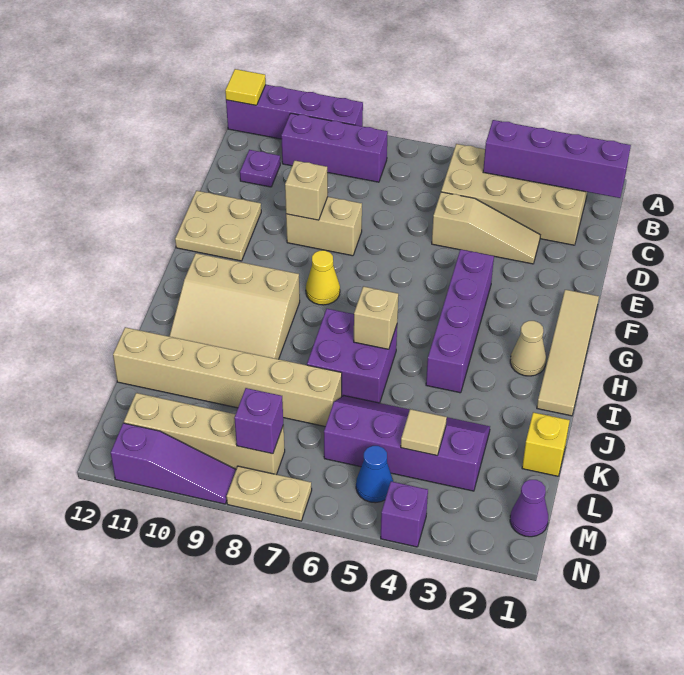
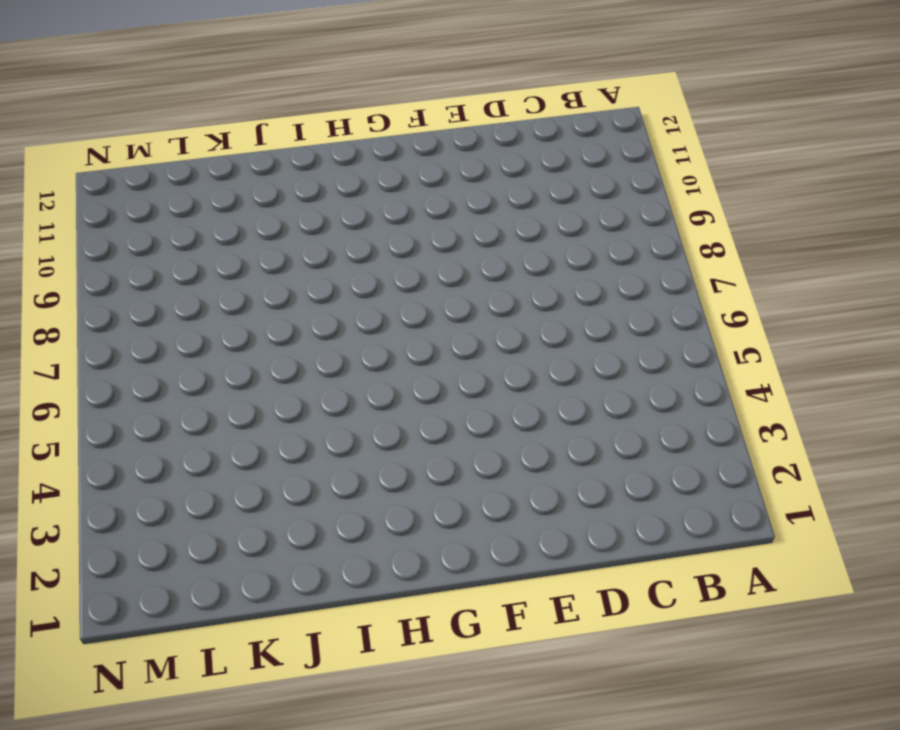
none -> purple 1x4 brick [226,85,363,139]
none -> tan 2x4 brick [441,144,587,245]
none -> purple 1x3 brick [281,113,388,182]

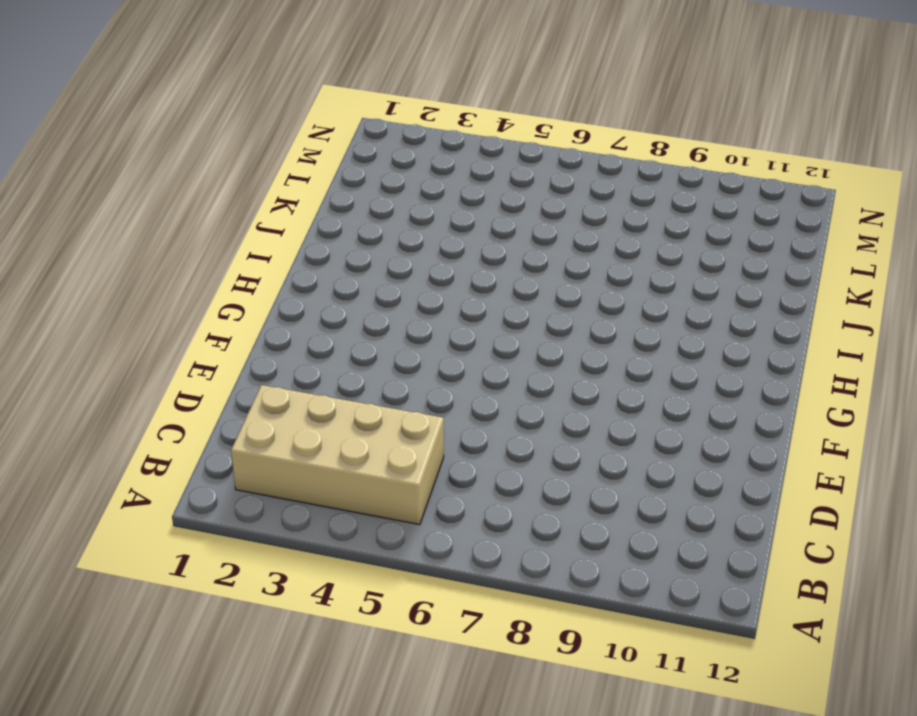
none -> purple 1x4 brick [226,85,363,139]
none -> purple 1x3 brick [281,113,388,182]
none -> purple 1x1 plate [240,150,280,187]

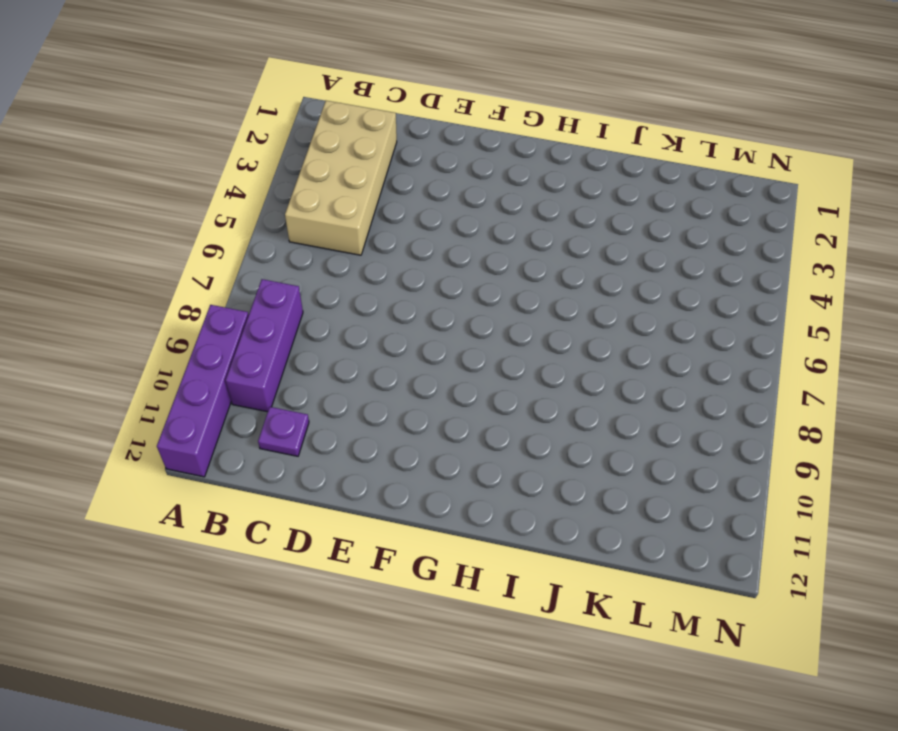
none -> tan 1x3 slope [432,192,540,264]
none -> tan 1x2 brick [286,197,362,256]
none -> tan 2x2 plate [175,191,261,261]

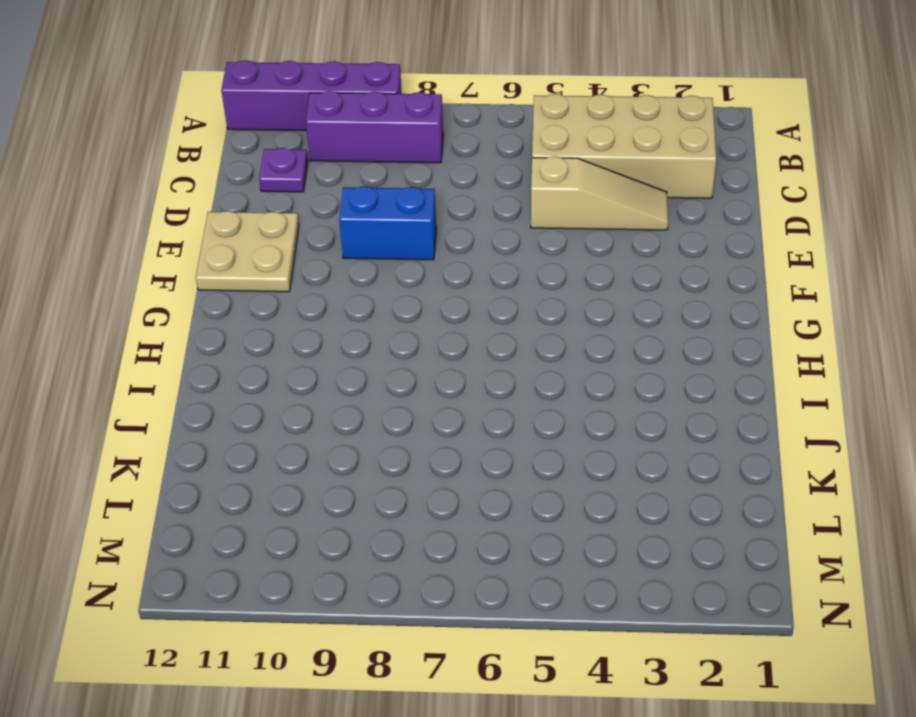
blue 1x2 brick [339,186,436,260] -> tan 1x2 brick [286,197,362,256]
none -> tan 1x4 tile [537,290,599,416]
none -> purple 1x4 brick [426,249,494,393]
none -> yellow 1x1 cone [306,250,340,305]

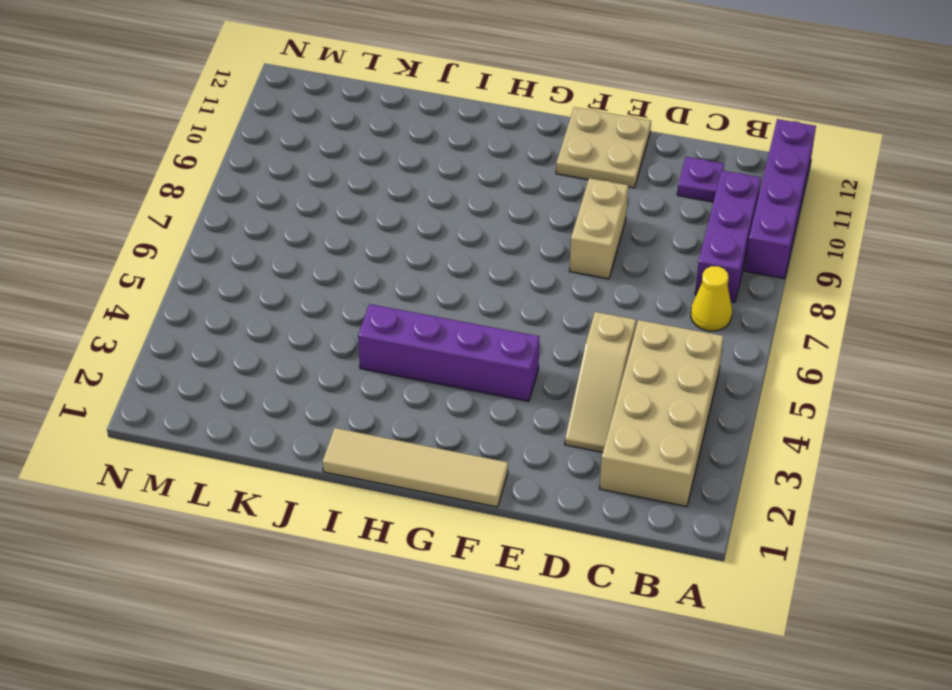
yellow 1x1 cone [691,266,732,331] -> yellow 1x1 cone moved to [306,250,340,305]
none -> tan 1x1 cone [510,321,546,376]
none -> tan 3x3 slope [169,253,300,359]
none -> purple 2x2 brick [307,309,397,403]

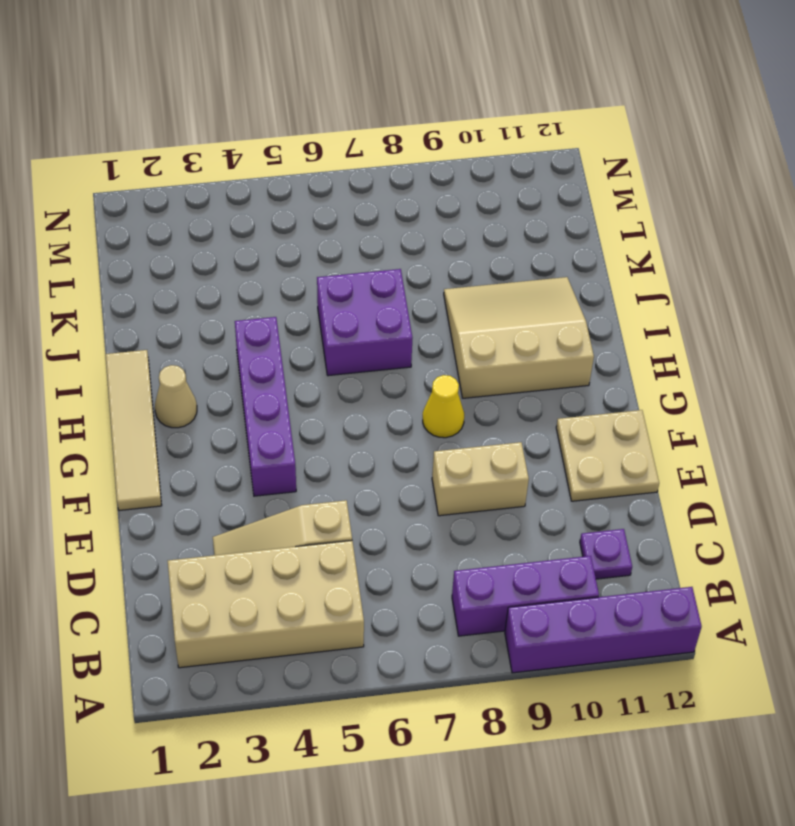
none -> yellow 1x1 brick [522,412,570,476]
none -> purple 2x4 slope [324,396,490,491]
none -> tan 1x6 brick [113,327,342,427]

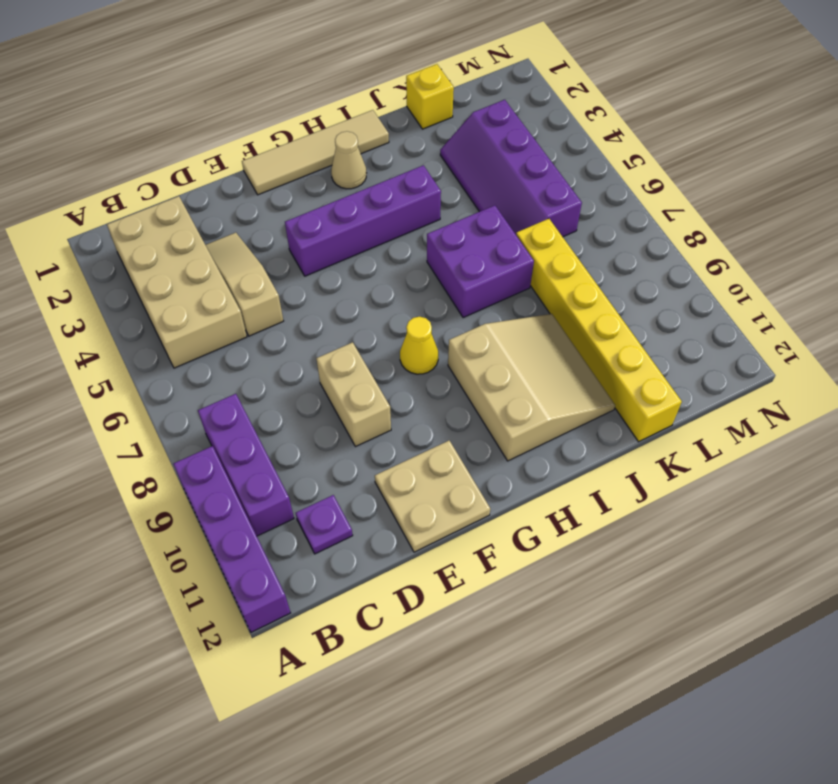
yellow 1x6 brick [516,219,682,442] -> tan 1x6 brick [113,327,342,427]
none -> purple 1x1 cone [510,480,548,537]
none -> blue 1x1 cone [356,446,393,503]
none -> tan 1x4 brick [124,393,285,474]

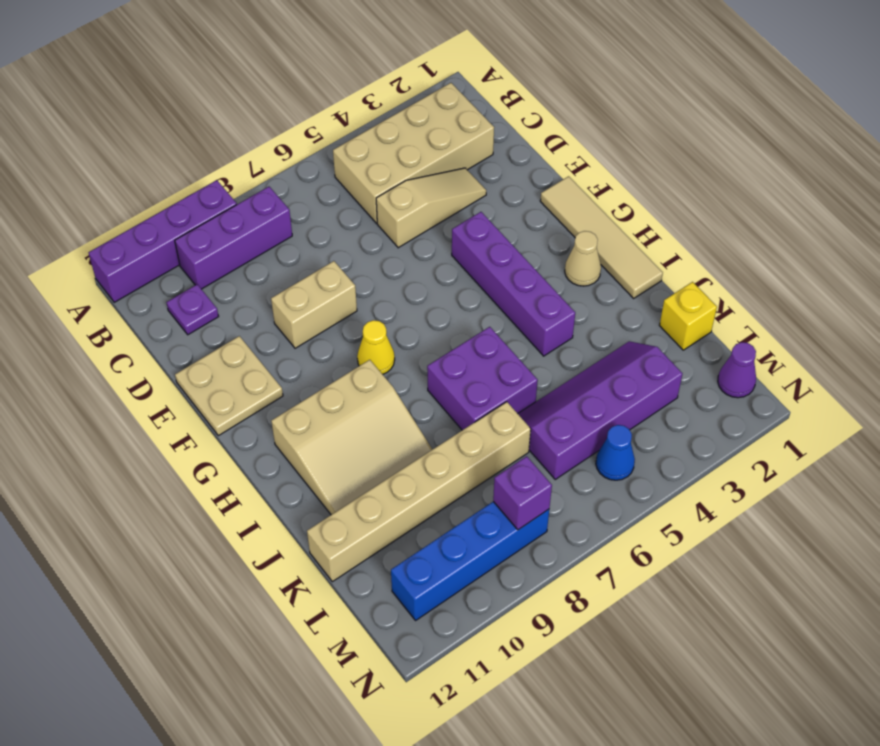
blue 1x4 brick [391,502,549,620] -> tan 1x4 brick [124,393,285,474]
none -> purple 1x1 brick [381,481,428,547]
none -> tan 1x2 plate [227,466,312,521]
none -> purple 1x3 slope [111,423,236,504]

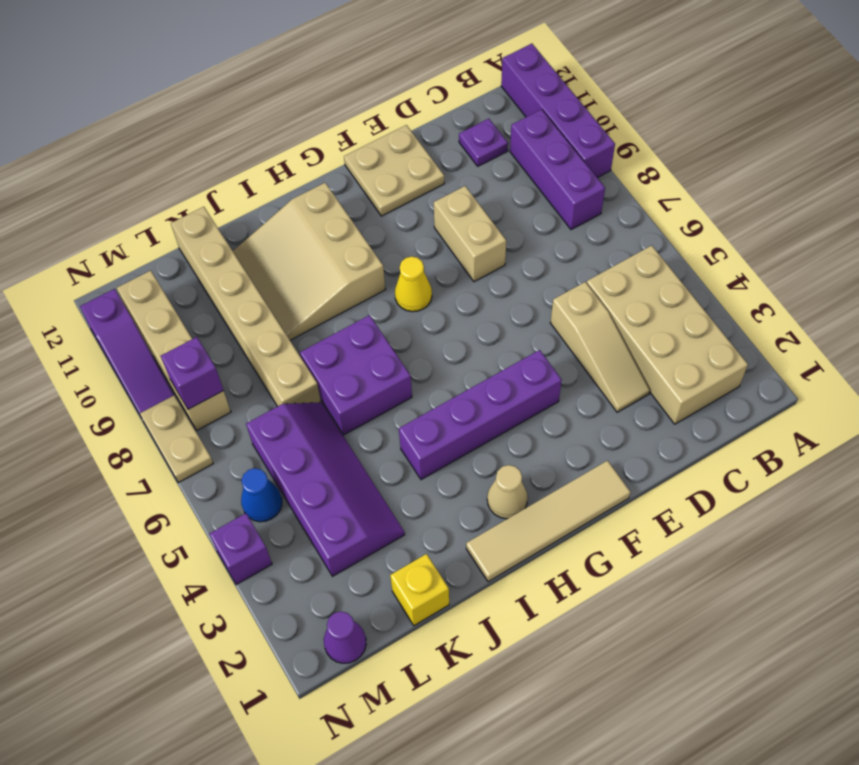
none -> yellow 1x1 tile [225,69,266,105]
none -> purple 1x4 brick [483,120,631,198]
none -> tan 1x1 brick [285,161,328,220]

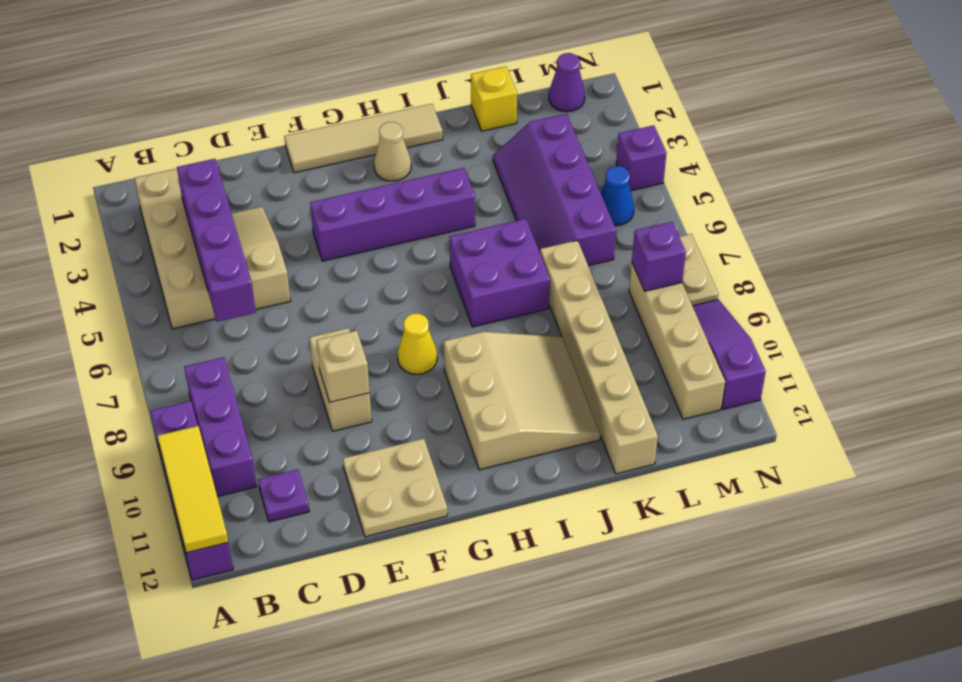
yellow 1x3 tile [157,426,228,553] -> yellow 1x1 tile [225,69,266,105]
purple 1x4 brick [177,159,256,322] -> purple 1x4 brick moved to [483,120,631,198]
none -> tan 1x1 brick [354,286,398,349]
none -> tan 1x1 tile [401,409,447,456]

